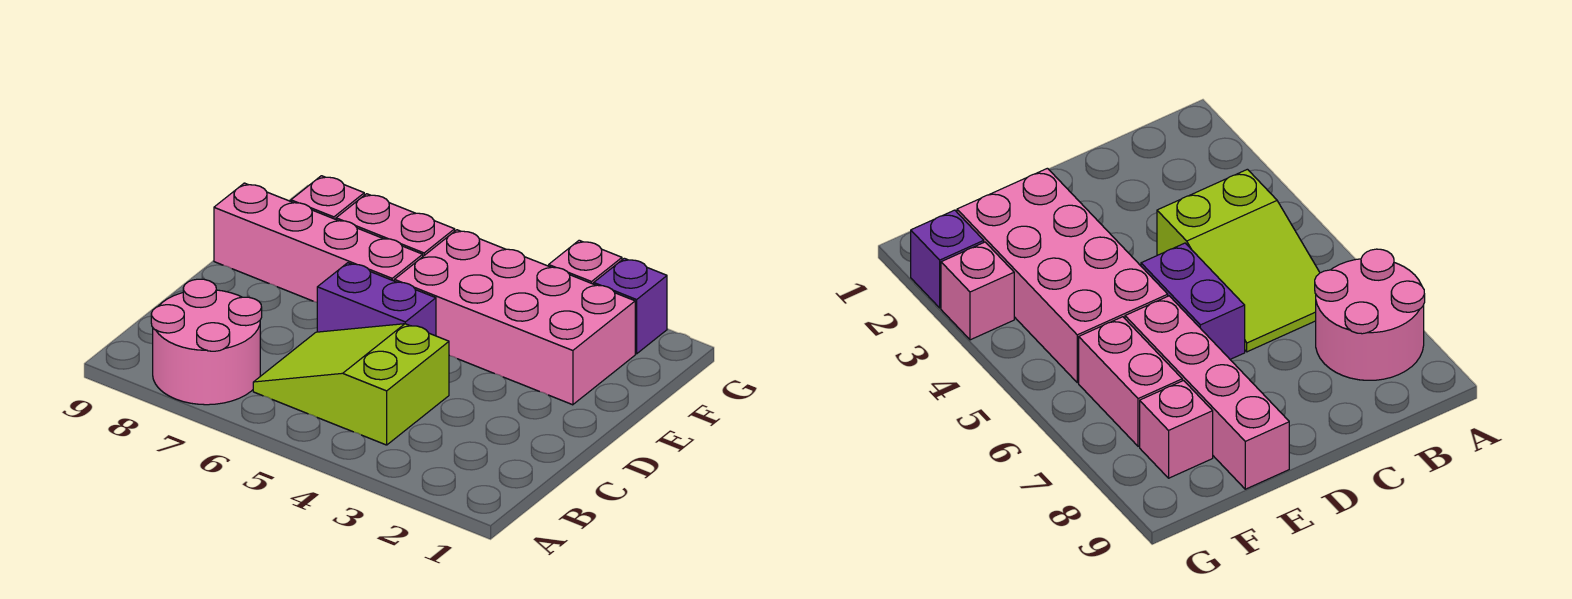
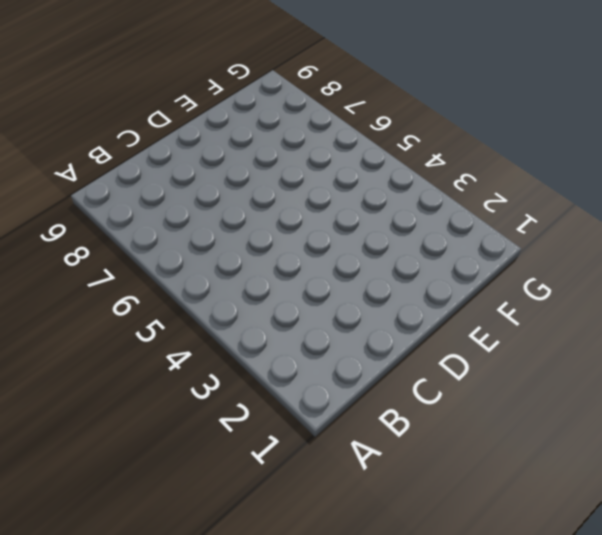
none -> pink 2x2 round brick [151,279,262,405]
none -> lime 2x3 slope [253,324,449,445]

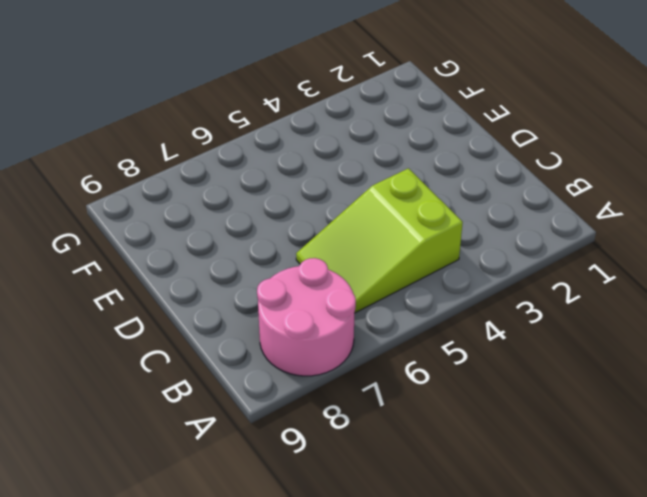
none -> purple 1x2 brick [317,263,436,336]
none -> pink 2x4 brick [394,230,635,405]

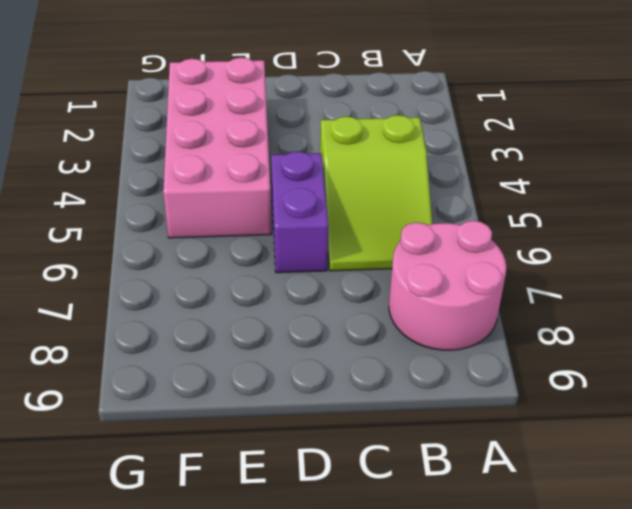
none -> pink 1x4 brick [214,183,423,302]
none -> pink 1x2 brick [336,194,455,256]

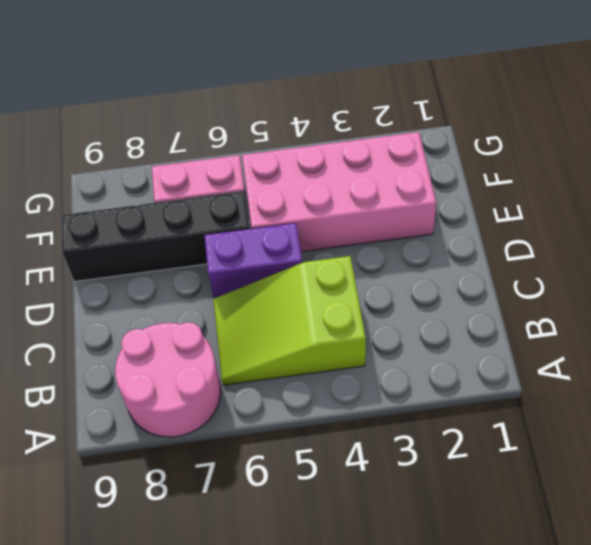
black 1x4 brick [61,191,250,281] -> pink 1x4 brick [214,183,423,302]
none -> pink 1x1 brick [291,176,364,219]
none -> purple 1x1 brick [594,258,667,354]

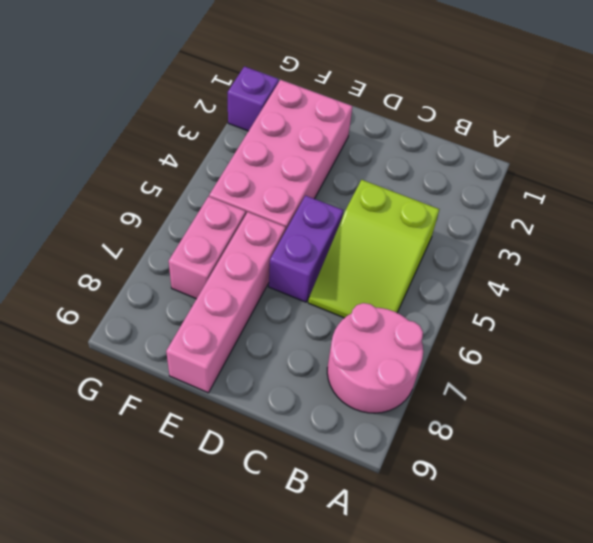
none -> pink 1x1 brick [291,176,364,219]
none -> pink 1x1 brick [549,240,622,284]

